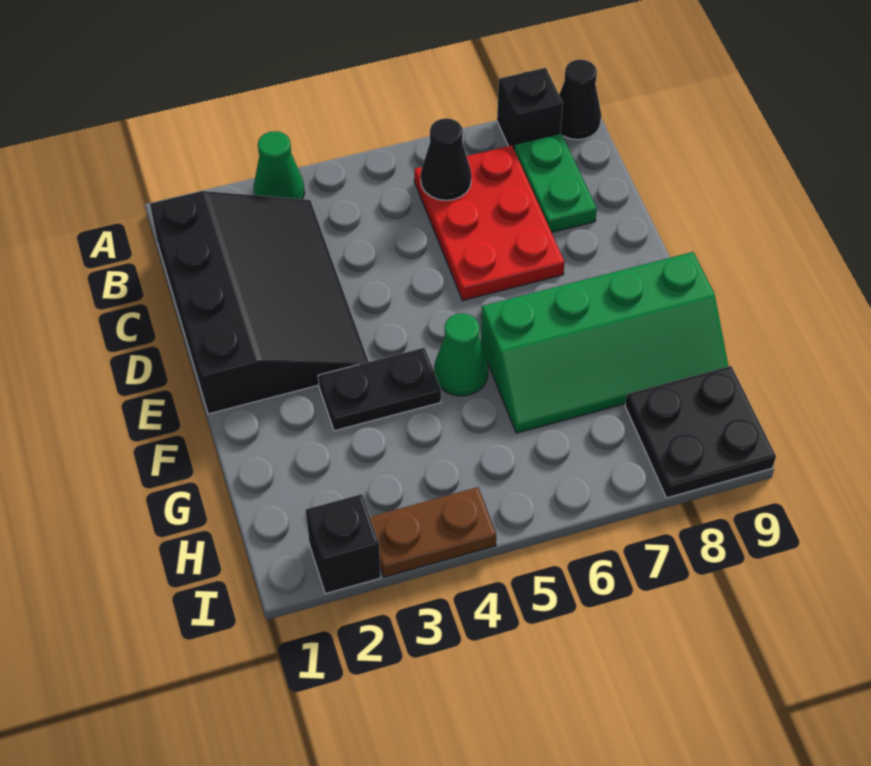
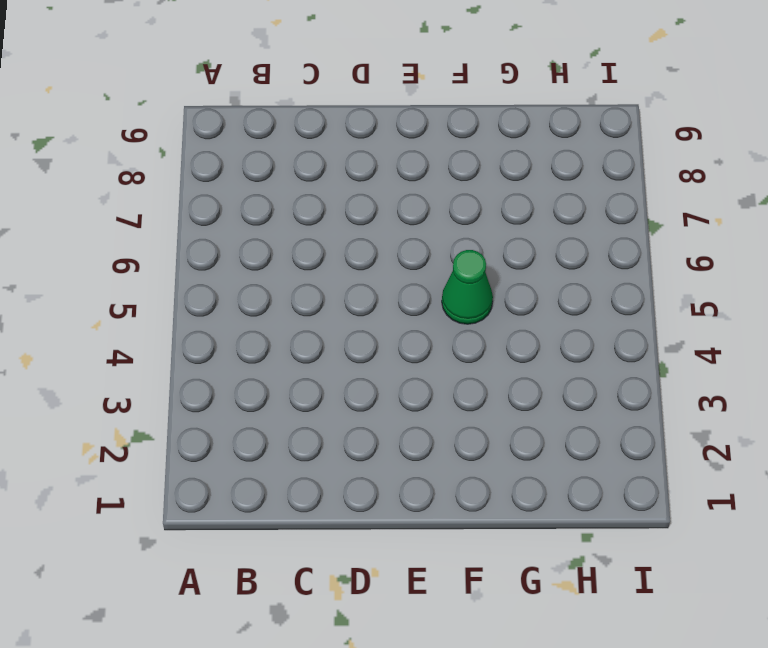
none -> green 1x1 cone [254,131,304,199]
none -> black 1x1 brick [497,68,563,148]
none -> black 1x1 cone [559,60,601,140]

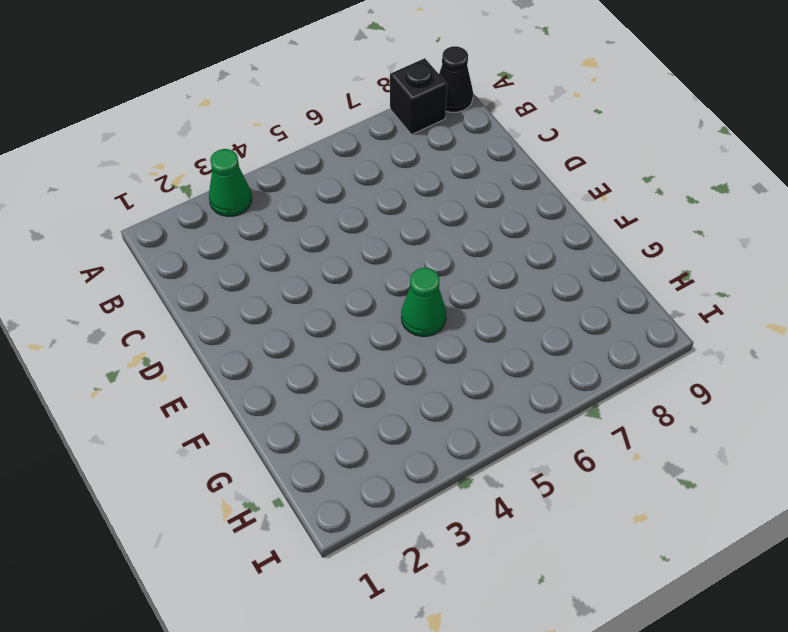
none -> black 3x4 slope [150,191,369,414]
none -> red 2x3 plate [414,145,565,300]
none -> green 1x2 plate [514,133,597,233]

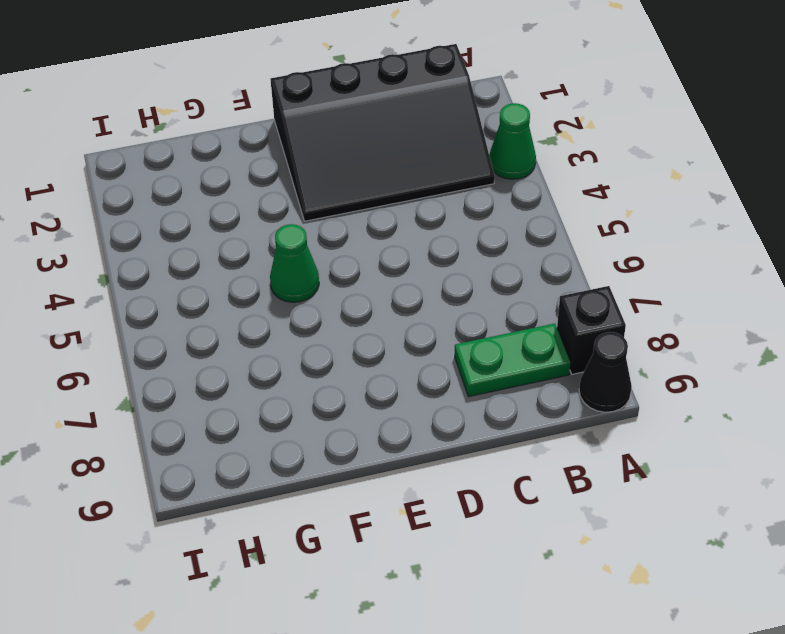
none -> red 2x3 plate [414,145,565,300]
none -> black 1x2 plate [318,348,441,431]
none -> green 2x4 slope [481,252,728,433]

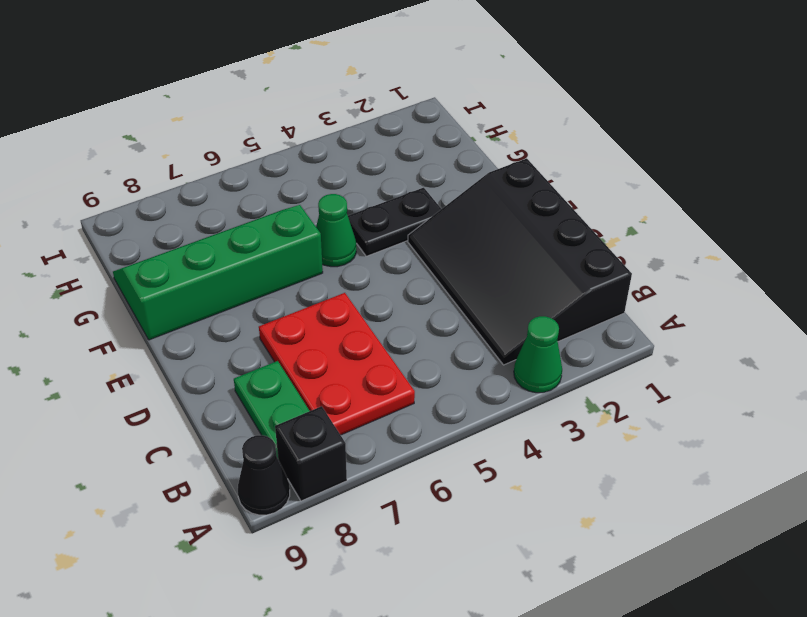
none -> black 2x2 plate [625,366,776,498]
none -> black 1x1 brick [306,494,381,594]
none -> brown 1x2 plate [370,487,496,577]

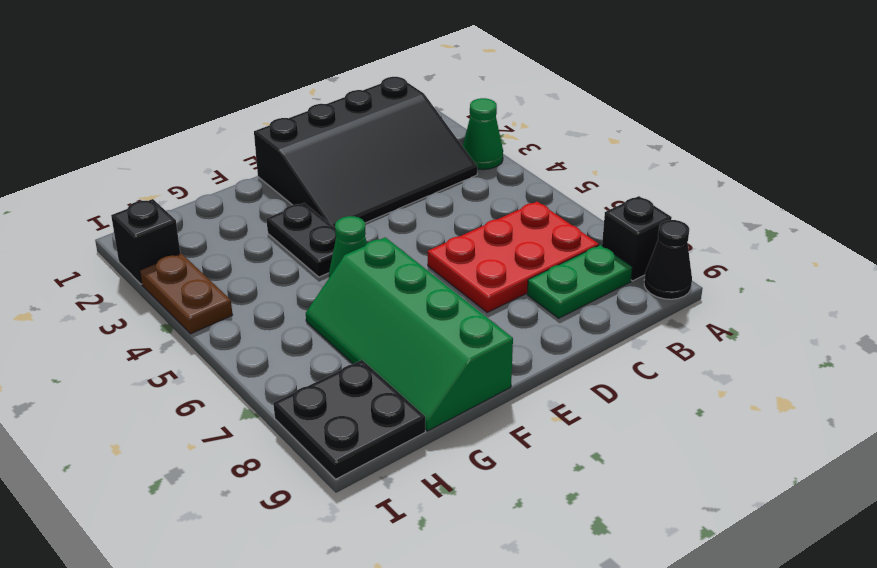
none -> black 1x1 cone [421,118,471,200]

